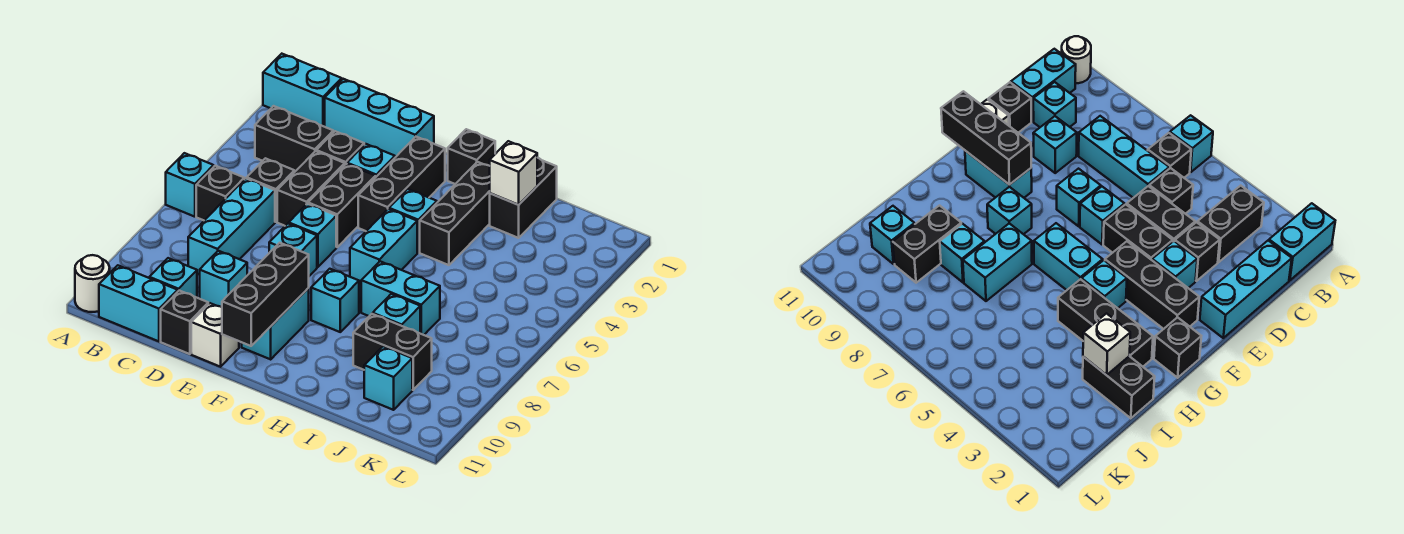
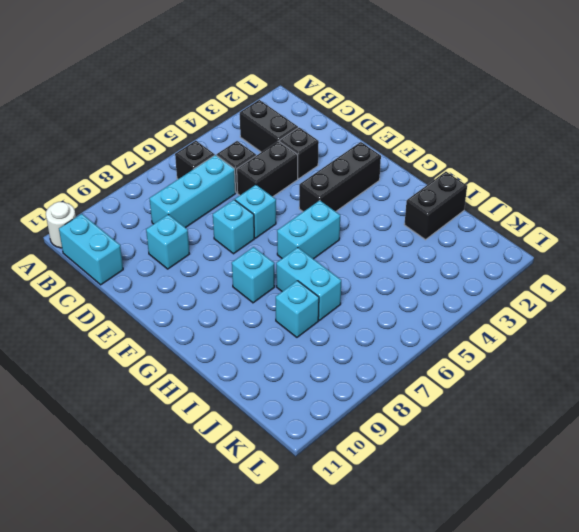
none -> cyan 1x2 brick [263,54,342,127]
none -> cyan 1x1 brick [166,153,214,217]
none -> cyan 1x3 brick [325,79,434,157]
none -> cyan 1x1 brick [149,258,197,298]

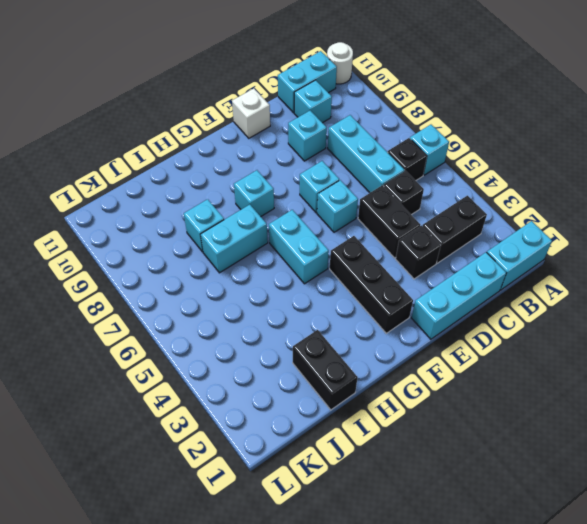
none -> black 1x1 brick [161,291,208,354]
none -> cyan 1x1 brick [347,144,395,178]
none -> black 1x2 brick [308,164,375,247]
none -> cyan 1x2 brick [242,288,309,359]

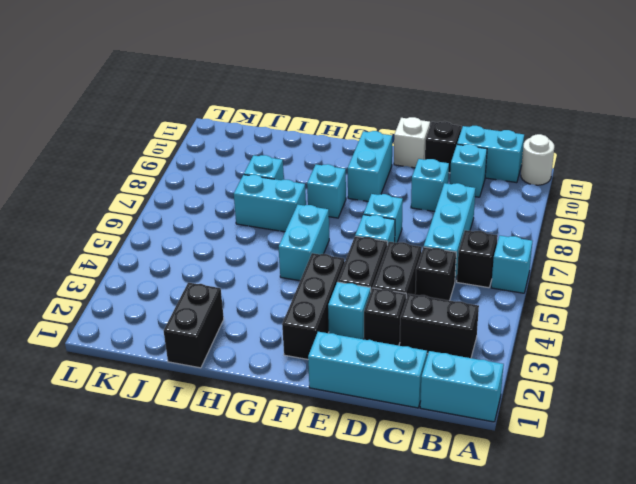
none -> black 1x1 brick [448,129,495,184]
none -> cyan 1x1 brick [389,189,437,252]
none -> black 1x3 brick [420,162,490,265]
none -> black 1x2 brick [353,314,432,390]

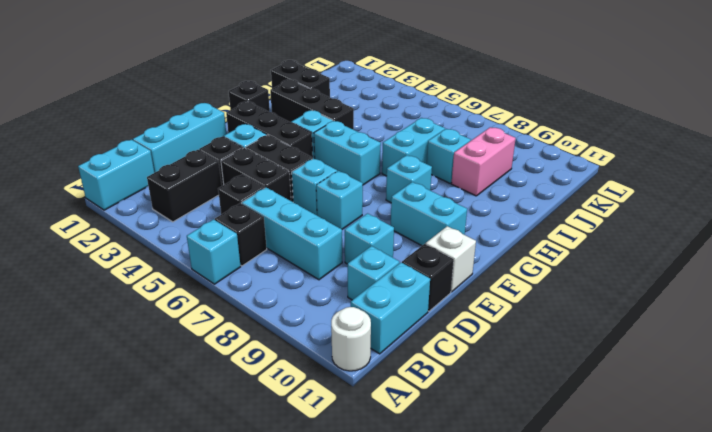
pink 1x2 brick [451,127,516,196] -> black 1x2 brick [353,314,432,390]
none -> cyan 1x1 brick [364,346,412,410]
none -> black 1x3 brick [222,243,309,346]
none -> white 1x1 brick [490,141,537,205]

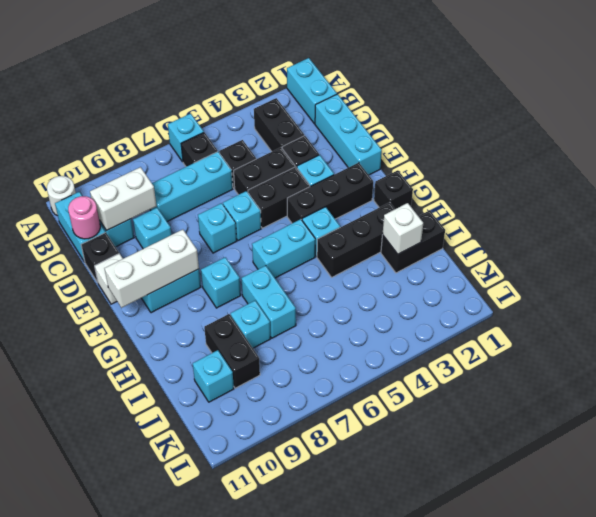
white 1x2 brick [90,167,156,231] -> none
pink 1x1 round brick [68,196,100,239] -> none
white 1x3 brick [104,230,199,308] -> black 1x3 brick [222,243,309,346]

